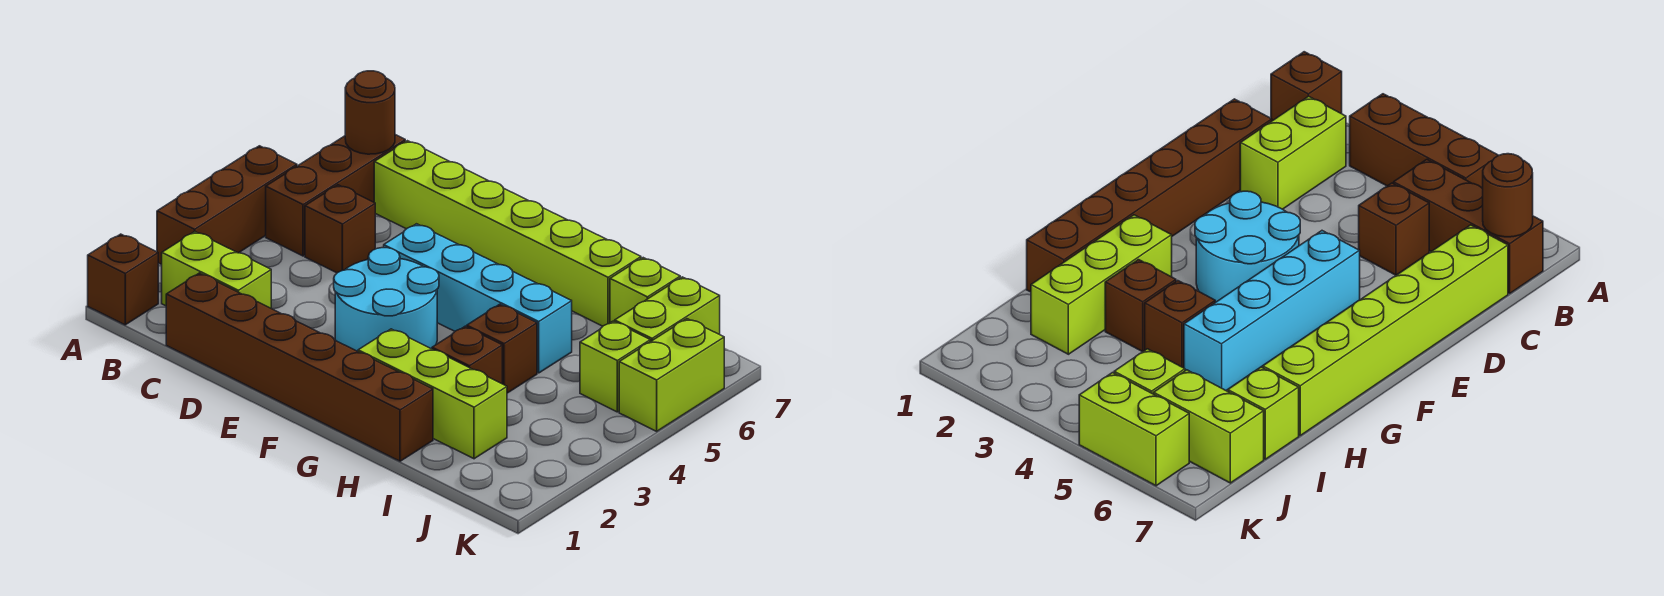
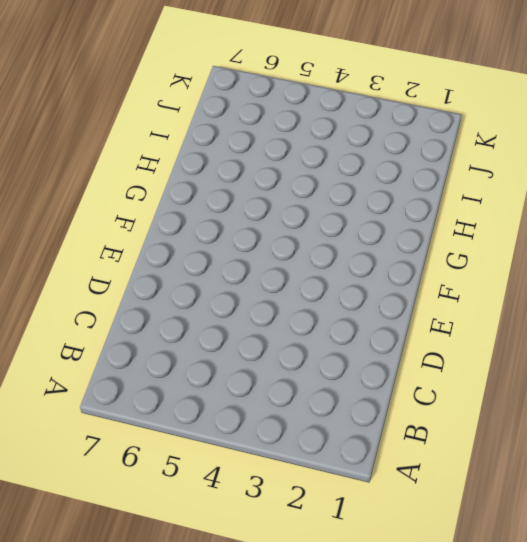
none -> brown 1x1 brick [88,234,158,325]
none -> brown 1x3 brick [157,146,297,265]
none -> lime 1x2 brick [162,232,271,308]

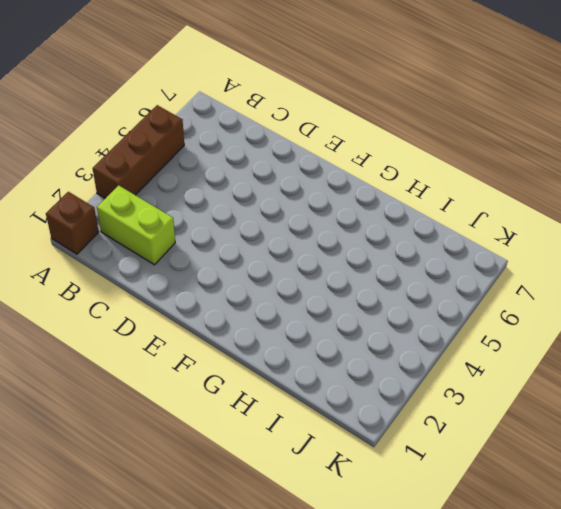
none -> brown 1x3 brick [266,135,405,256]
none -> brown 1x6 brick [166,273,433,461]
none -> brown 1x1 brick [305,185,375,273]

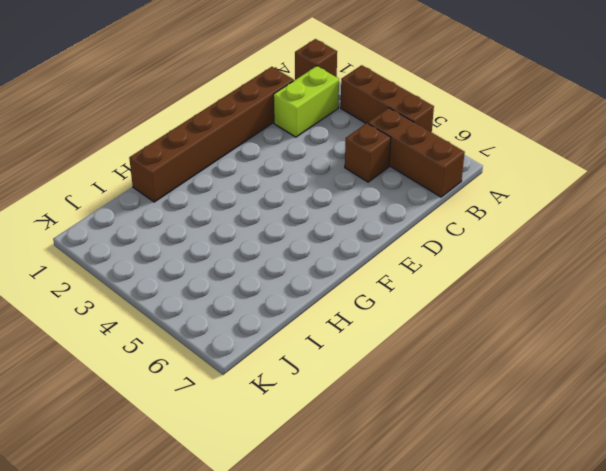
none -> lime 1x6 brick [374,141,641,326]
none -> cyan 2x2 round brick [334,248,439,351]
none -> cyan 1x4 brick [384,224,572,373]

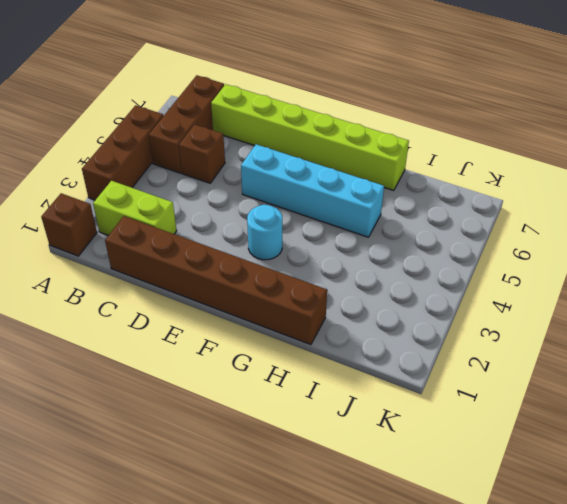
cyan 1x1 round brick [247,205,282,260] -> cyan 2x2 round brick [334,248,439,351]
none -> lime 1x3 brick [358,329,507,459]
none -> brown 1x1 brick [432,326,502,384]
none -> brown 1x1 brick [467,304,537,393]

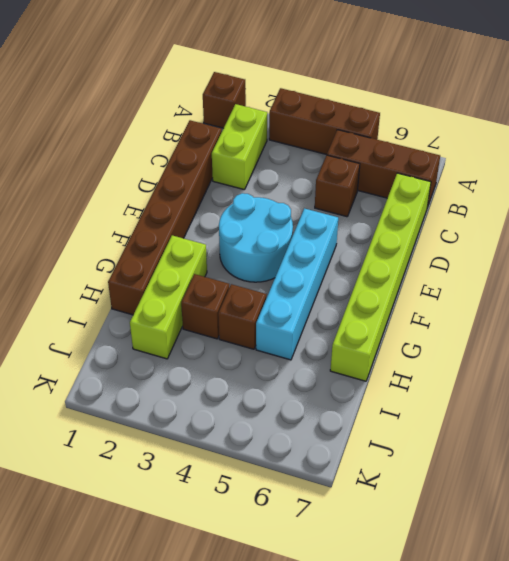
none -> lime 1x1 brick [610,258,680,323]
none -> lime 1x1 brick [580,321,650,412]
none -> lime 1x2 brick [615,277,720,342]

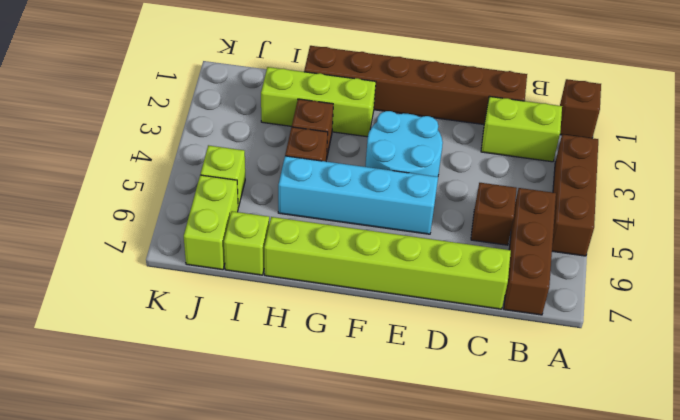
none -> lime 1x2 brick [619,319,724,431]
none -> brown 1x1 round brick [345,71,395,154]

